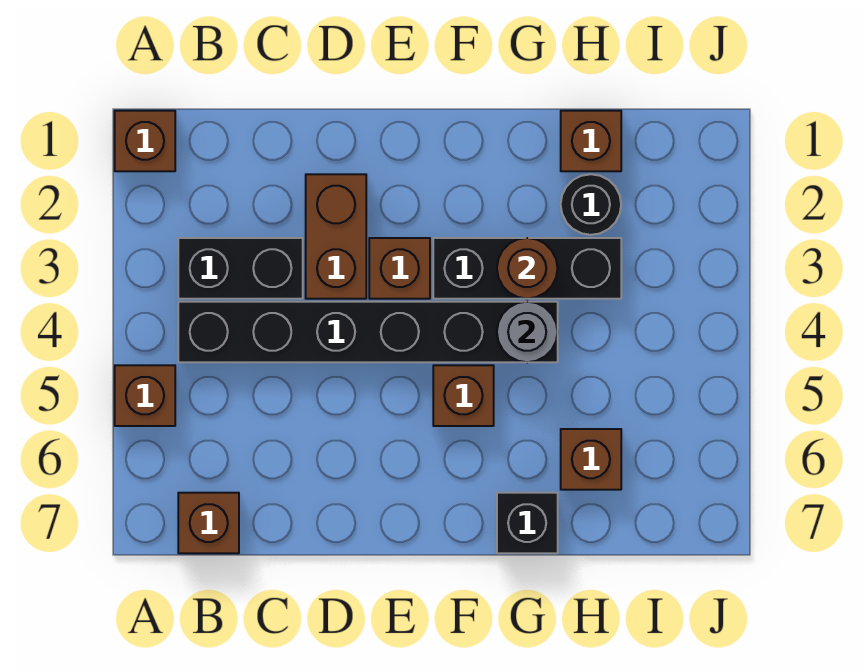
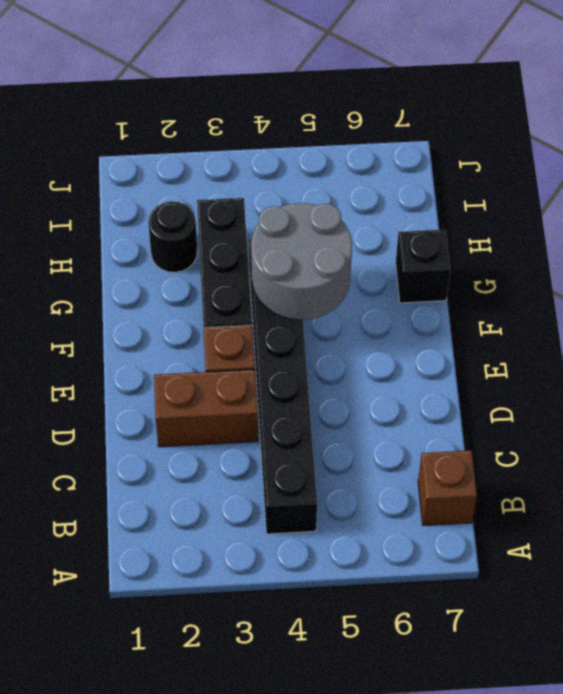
grey 2x2 round brick [251,203,352,320] -> grey 1x1 round brick [497,302,558,362]
none -> brown 1x1 brick [115,111,175,171]
none -> brown 1x1 brick [115,365,175,426]
none -> black 1x2 brick [178,238,303,299]

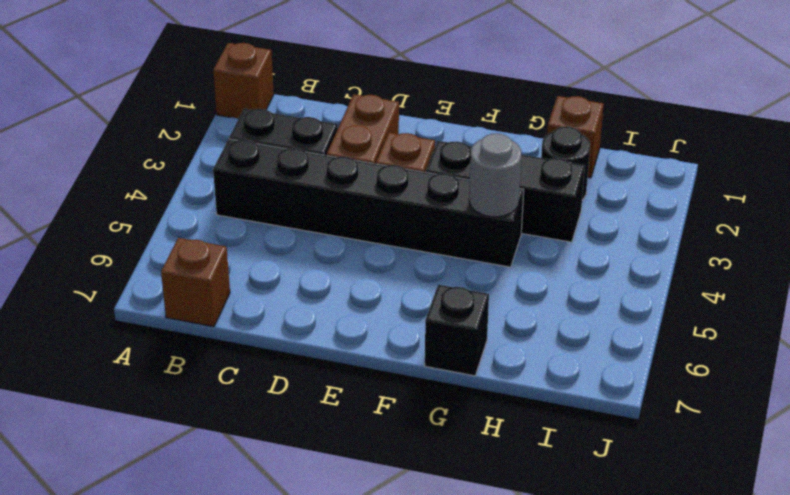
none -> brown 1x1 brick [115,365,175,426]
none -> brown 1x1 brick [433,365,494,426]
none -> brown 1x1 brick [561,429,621,490]

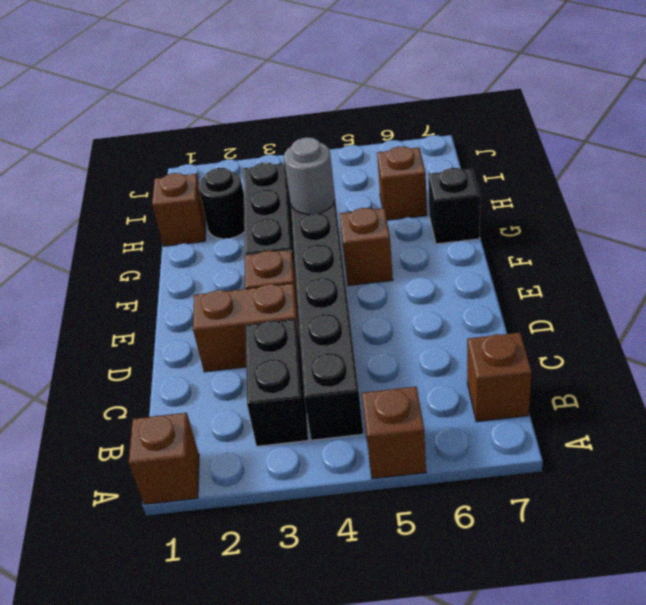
none -> brown 1x1 round brick [497,238,557,299]

